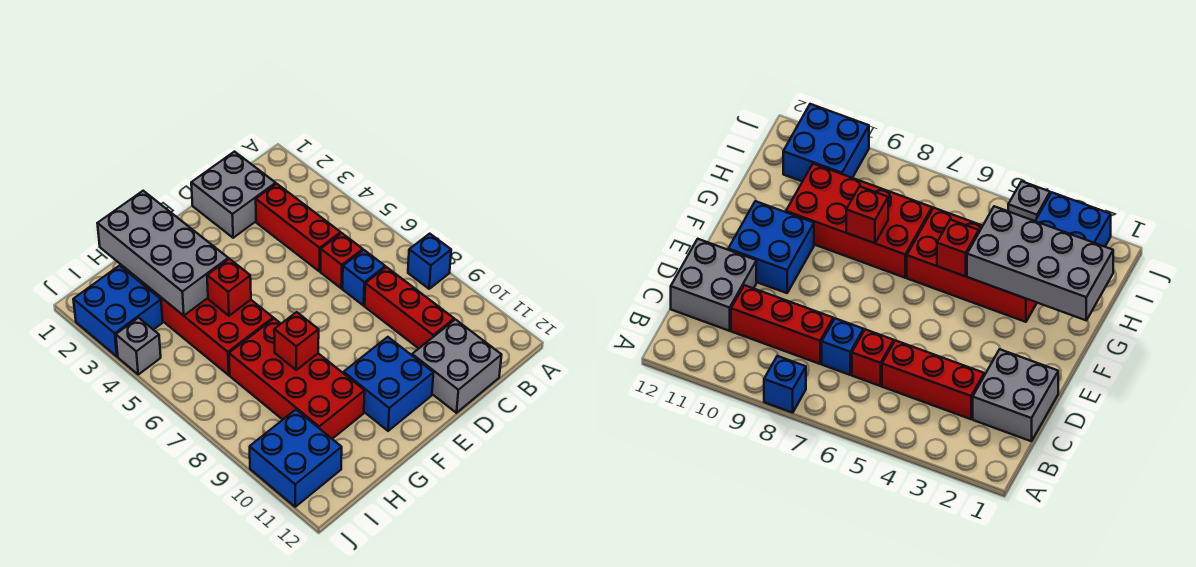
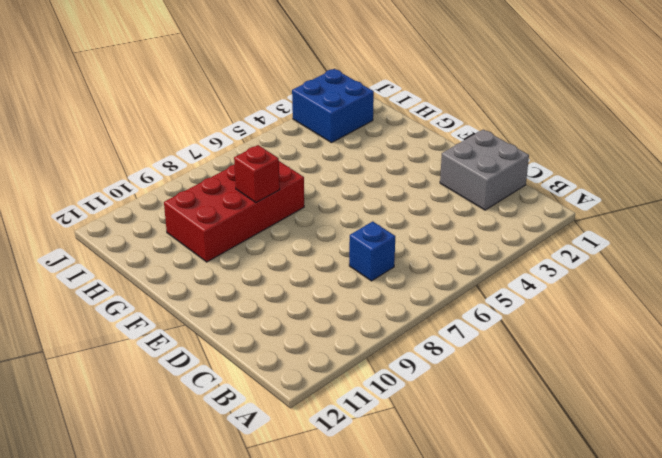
none -> blue 1x1 brick [408,234,451,289]
none -> red 1x3 brick [256,184,341,271]
none -> red 1x1 brick [321,233,363,288]

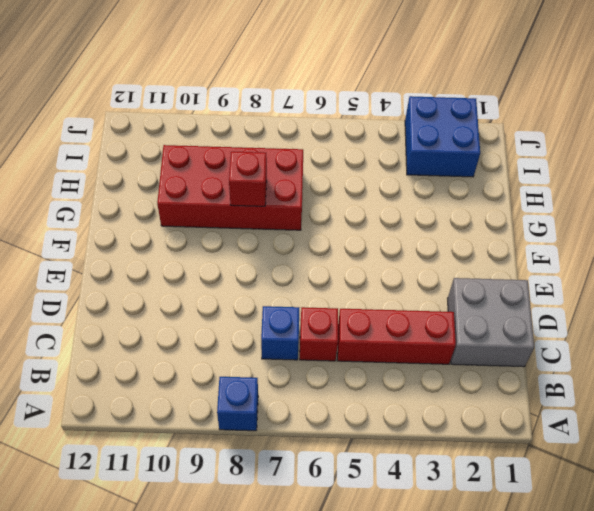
none -> red 1x3 brick [365,267,454,348]
none -> grey 2x2 brick [412,319,502,413]
none -> blue 2x2 brick [344,337,433,431]

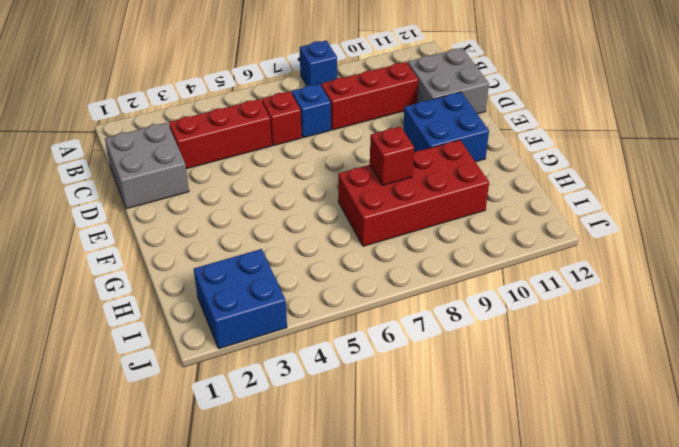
none -> red 2x4 brick [142,282,273,375]
none -> blue 2x2 brick [250,410,342,507]
none -> grey 1x1 brick [116,318,161,374]

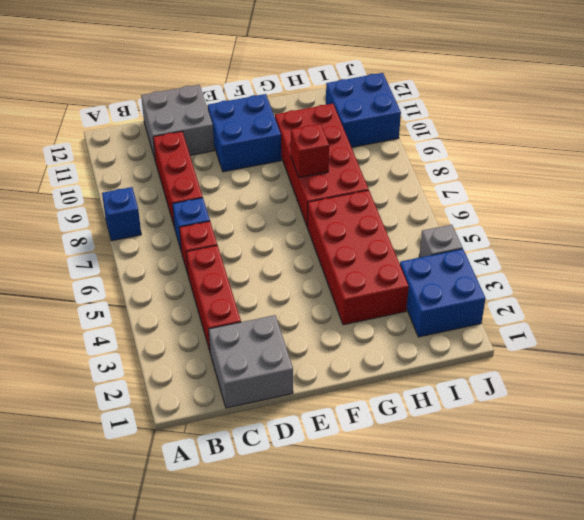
none -> grey 2x4 brick [97,191,228,316]
none -> red 1x1 brick [207,259,251,316]

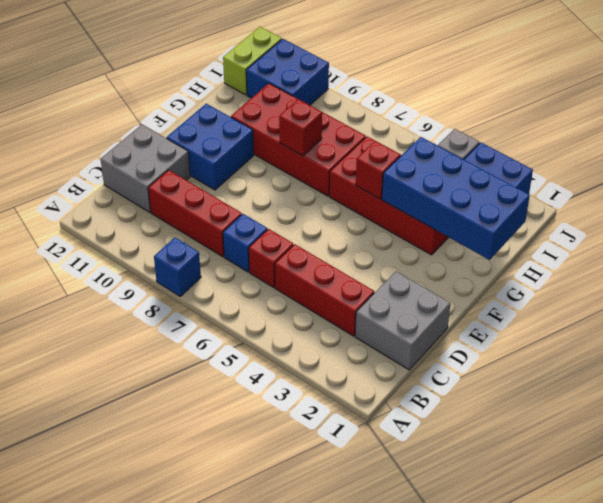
blue 2x4 brick [382,137,530,260] -> grey 2x4 brick [97,191,228,316]
lime 1x2 brick [223,27,282,95] -> none

